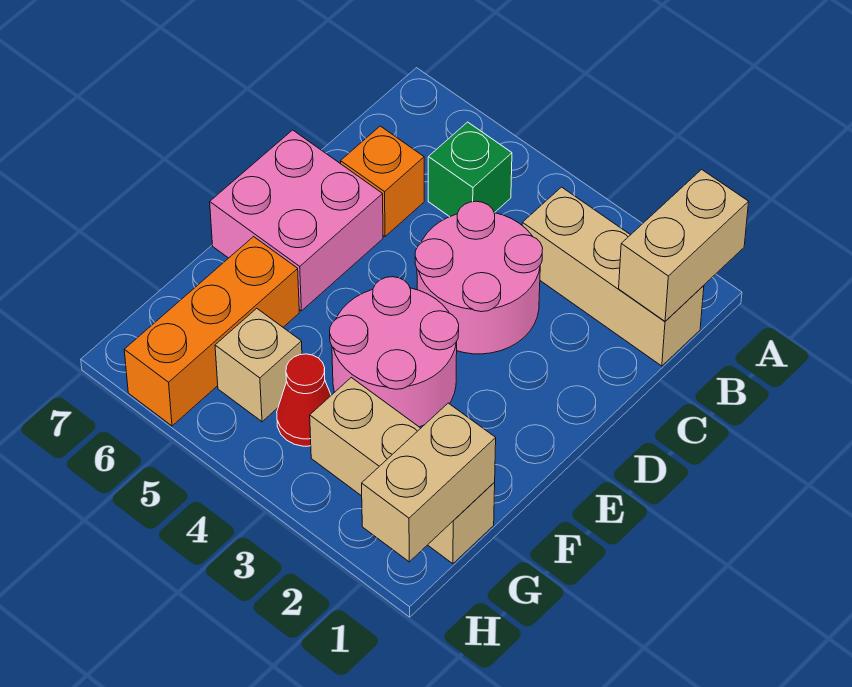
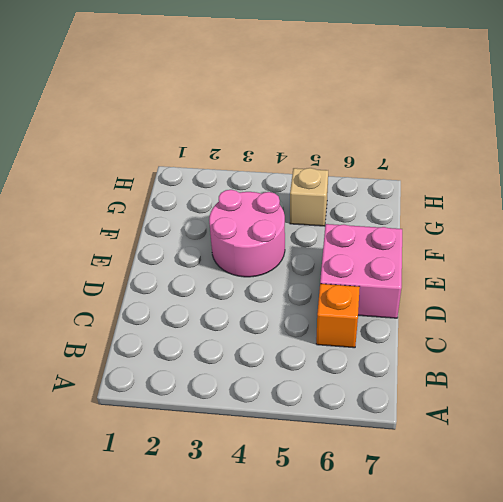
none -> tan 1x3 brick [522,187,704,366]
none -> green 1x1 brick [428,122,512,217]
none -> pink 2x2 round brick [415,201,543,354]

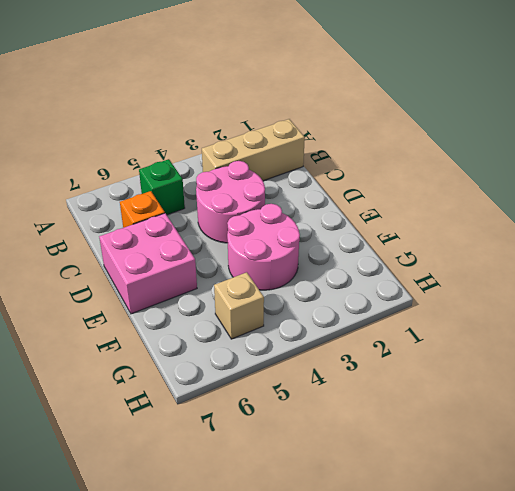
none -> orange 1x3 brick [124,237,299,426]
none -> tan 1x3 brick [310,378,495,564]
none -> red 1x1 cone [277,354,331,446]

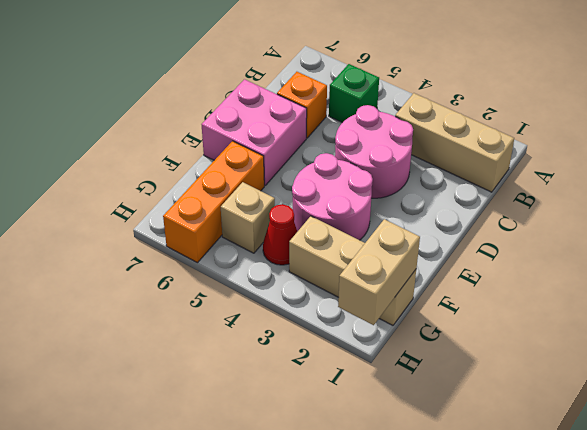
none -> tan 1x2 brick [619,169,749,321]

